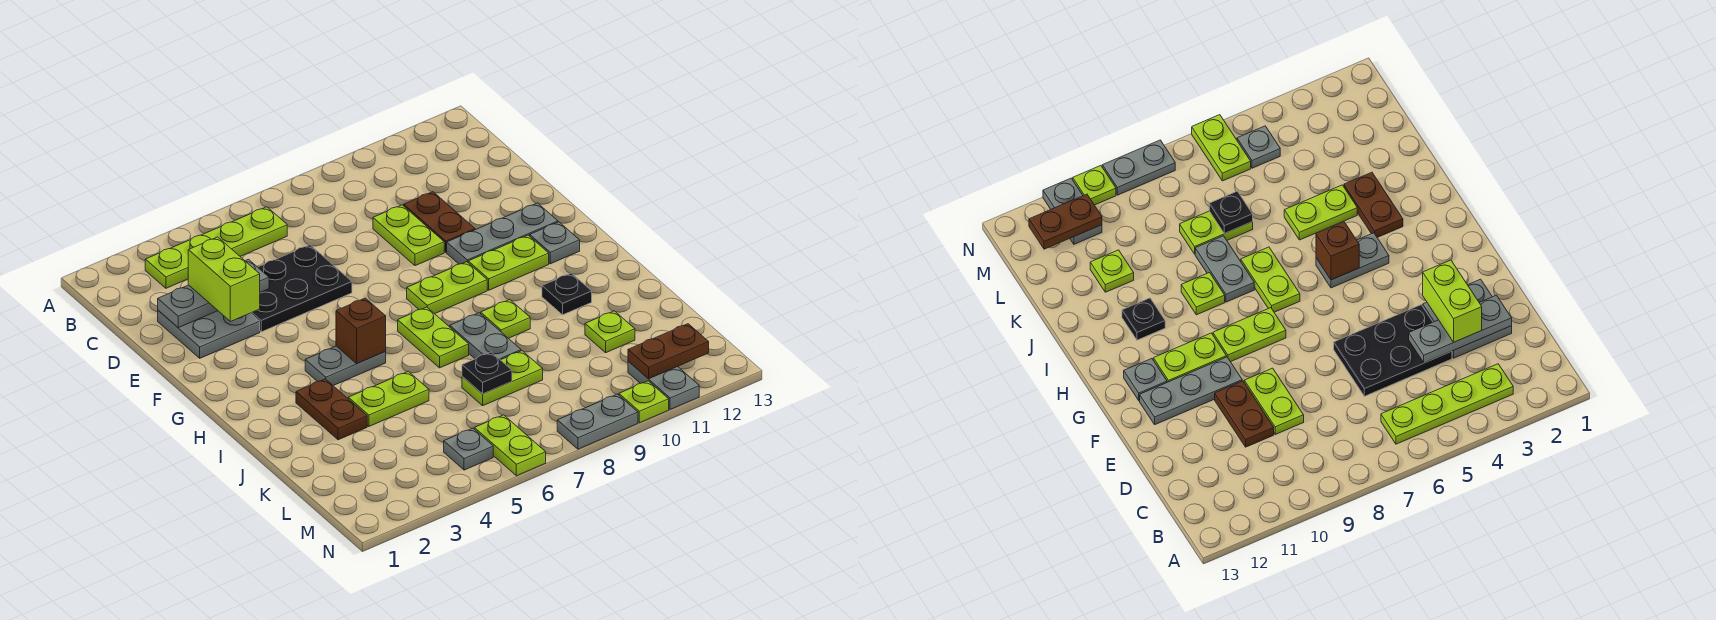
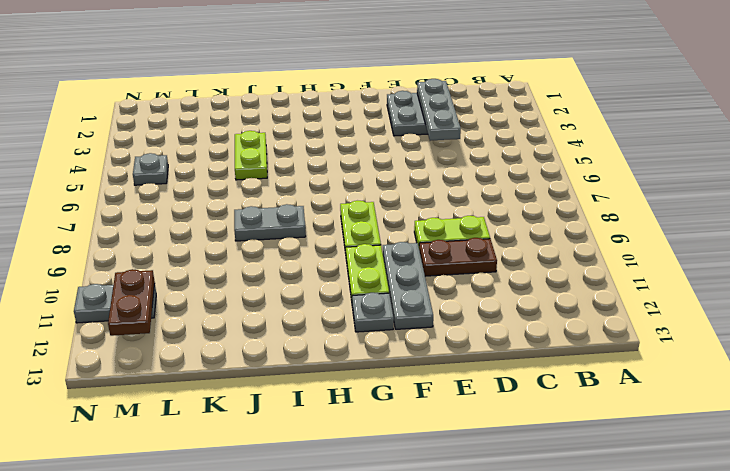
none -> lime 1x4 plate [145,207,287,288]
none -> black 2x3 plate [251,245,352,332]
none -> grey 1x2 plate [305,346,386,386]

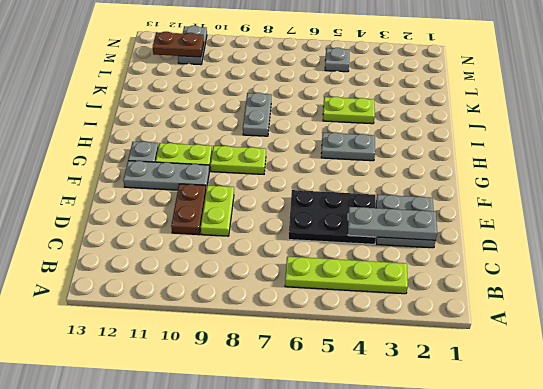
none -> lime 1x2 plate [398,307,469,368]
none -> brown 1x2 plate [296,379,367,440]
none -> lime 1x1 plate [481,300,530,338]

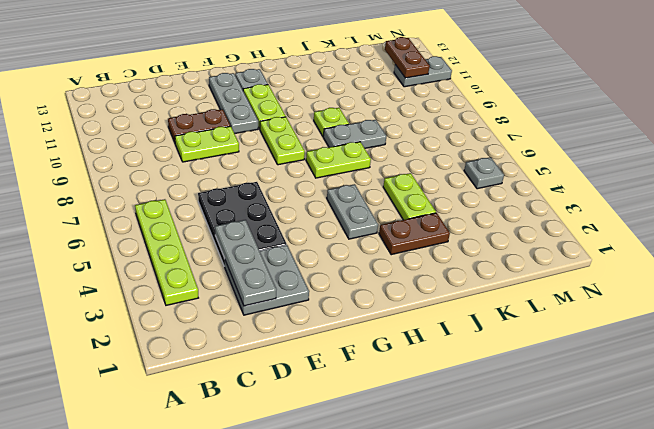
none -> black 1x1 plate [542,273,592,315]
none -> lime 1x2 plate [462,351,543,406]
none -> lime 1x1 plate [585,311,635,353]

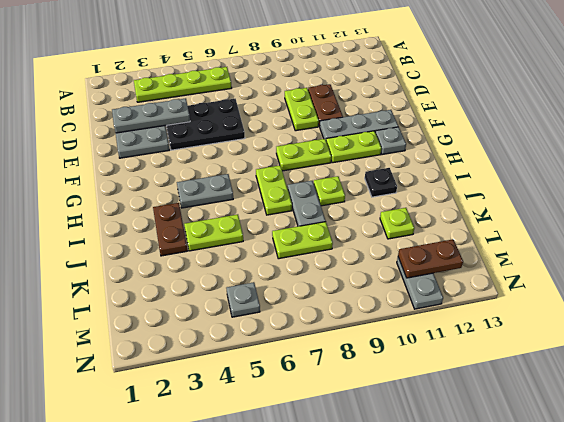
none -> lime 1x2 plate [474,415,546,476]
none -> grey 1x2 plate [557,394,638,449]
none -> lime 1x1 plate [619,381,669,423]

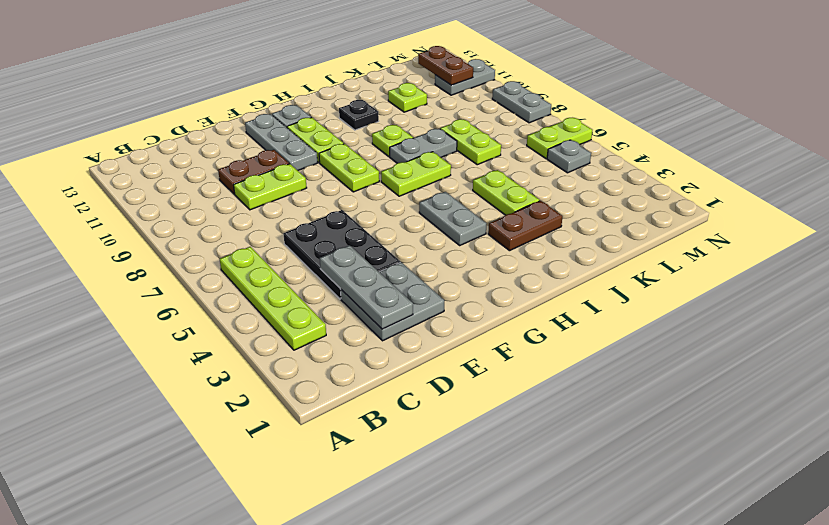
none -> lime 1x1 plate [619,381,669,423]
none -> brown 1x1 brick [336,298,386,364]
none -> black 1x1 plate [462,352,512,394]

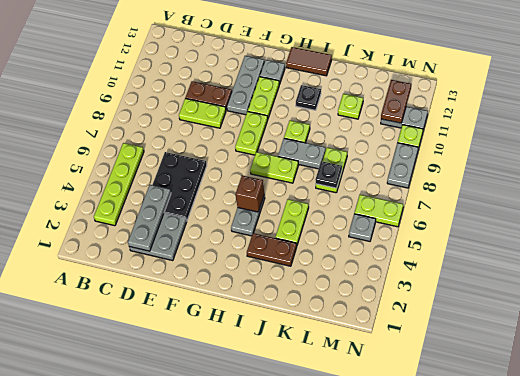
brown 1x2 tile [286,47,332,76] -> none
none -> lime 1x2 brick [188,237,260,322]

